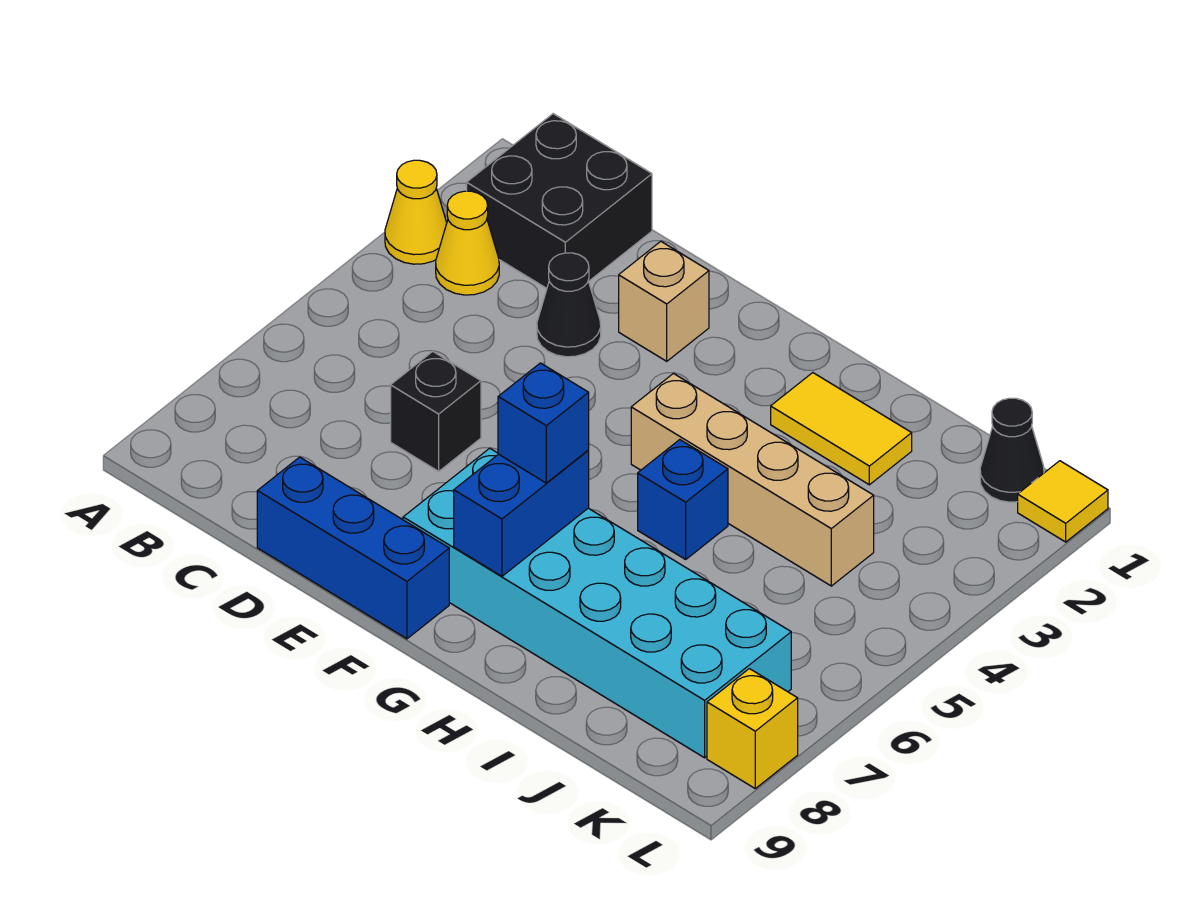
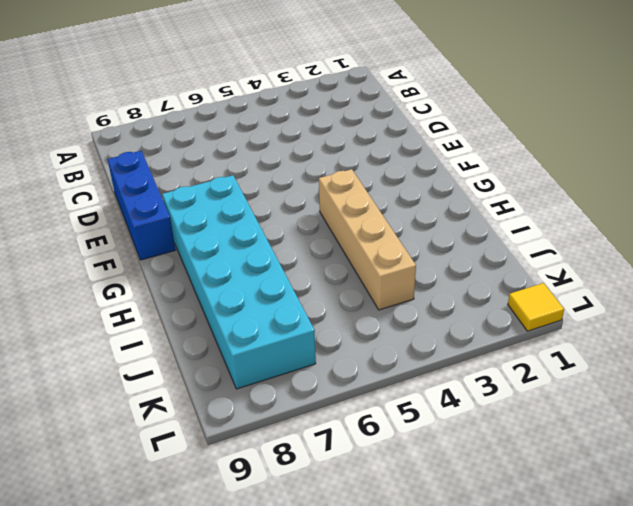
none -> yellow 1x1 cone [385,160,447,264]
none -> black 2x2 brick [467,114,652,288]
none -> yellow 1x1 cone [436,191,499,295]

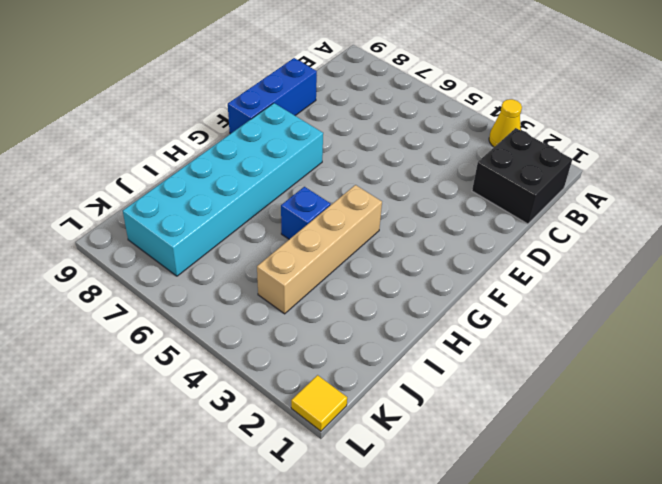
none -> yellow 1x1 cone [436,191,499,295]
none -> black 1x1 cone [537,253,601,357]
none -> black 1x1 brick [391,351,481,471]

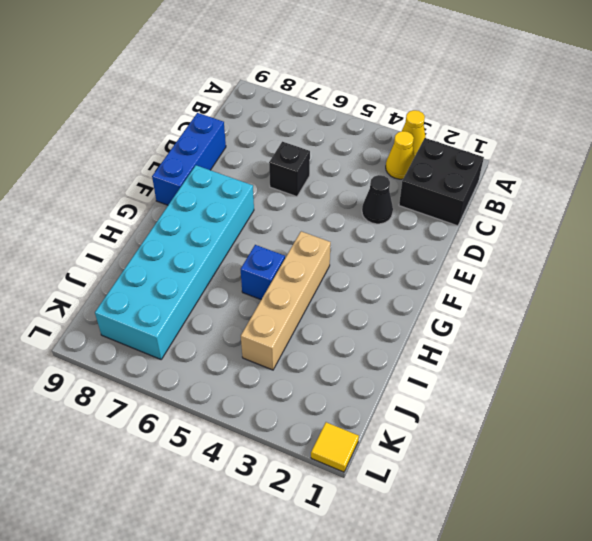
none -> tan 1x1 brick [619,241,709,361]
none -> yellow 1x2 tile [771,373,912,485]
none -> black 1x1 cone [980,398,1044,502]

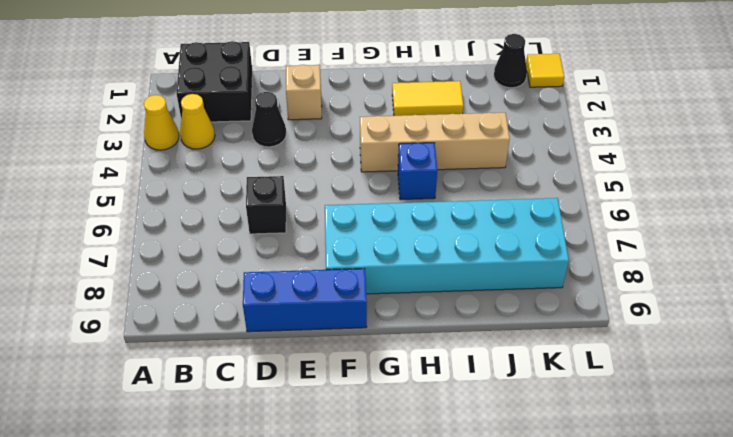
none -> yellow 1x1 brick [707,669,798,788]
none -> blue 1x2 brick [454,451,589,576]
none -> blue 1x1 brick [498,363,589,483]

